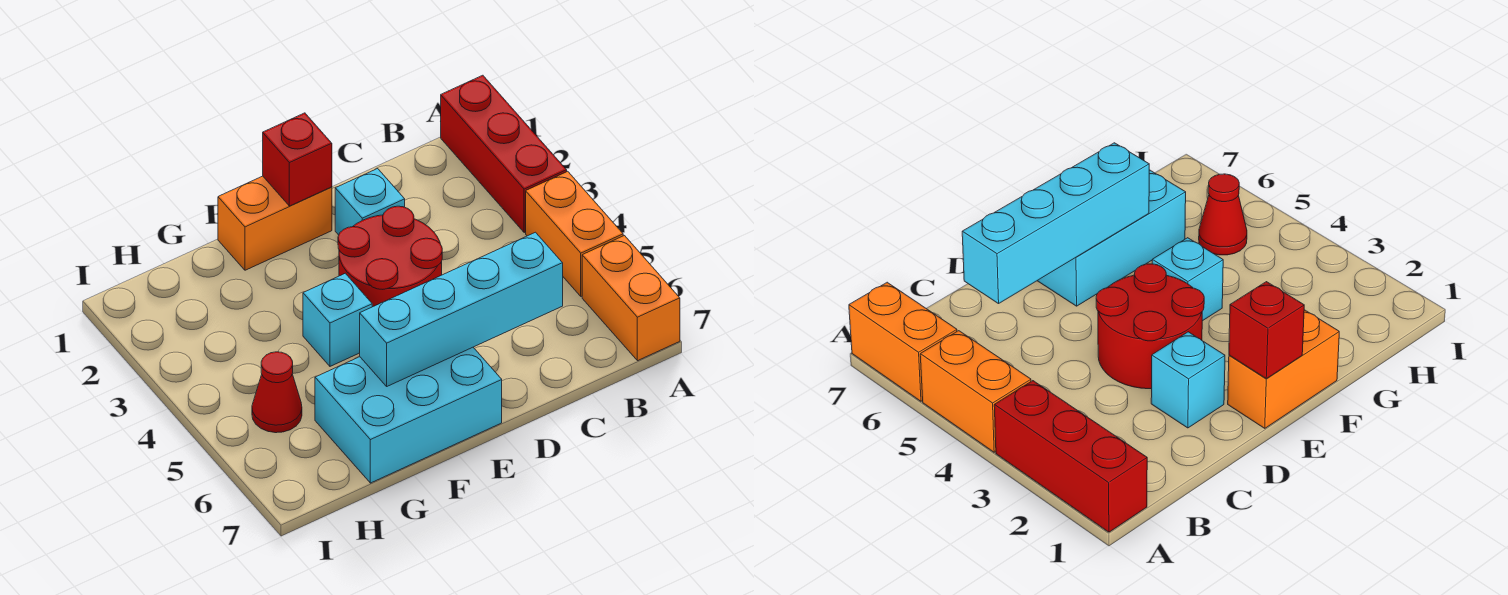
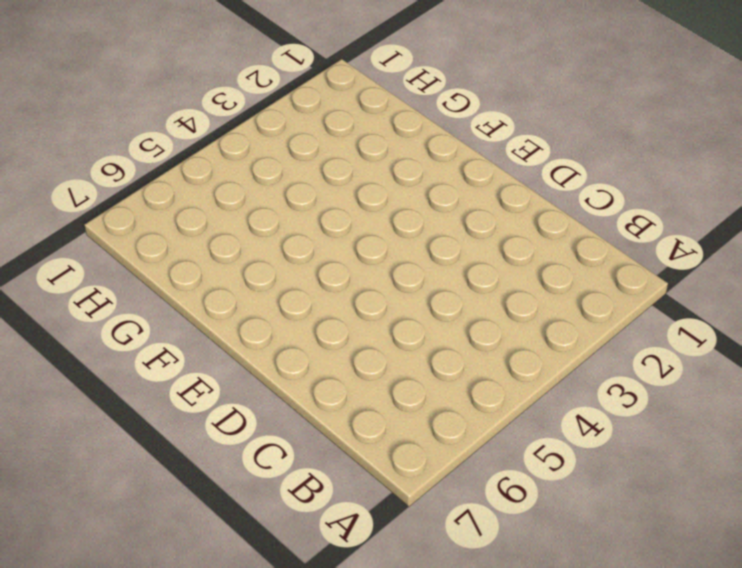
none -> red 1x3 brick [441,75,567,233]
none -> orange 1x2 brick [526,171,623,296]

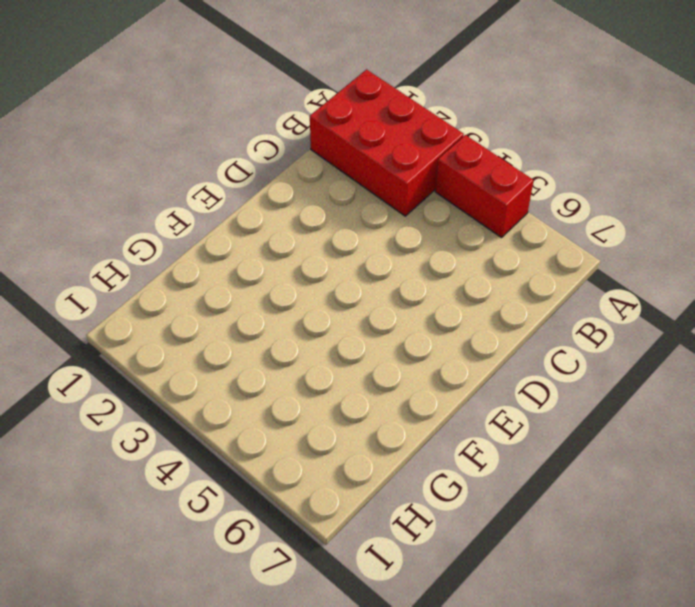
red 2x3 brick [310,70,464,216] -> red 1x3 brick [441,75,567,233]
red 1x2 brick [435,135,534,237] -> orange 1x2 brick [526,171,623,296]
none -> orange 1x2 brick [582,236,680,361]
none -> cyan 1x1 brick [335,169,405,235]

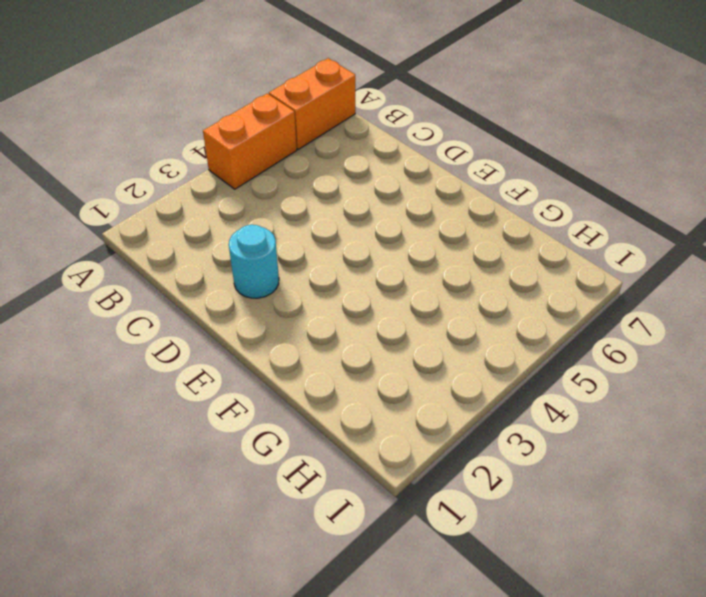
cyan 1x1 round brick [229,225,279,298] -> cyan 1x1 brick [335,169,405,235]
none -> red 1x3 brick [441,75,567,233]
none -> red 2x2 round brick [338,206,442,307]

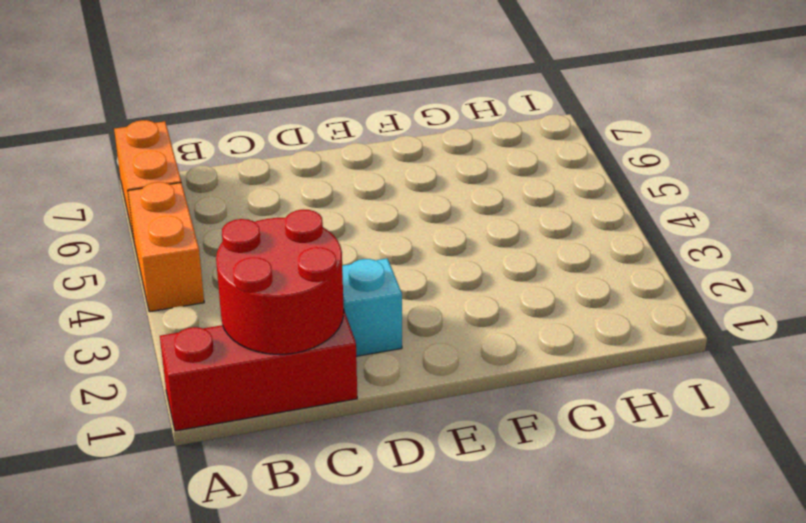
red 1x3 brick [160,311,357,431] -> red 1x3 brick turned to [441,75,567,233]
red 2x2 round brick [216,210,344,354] -> red 2x2 round brick moved to [338,206,442,307]
none -> orange 1x2 brick [218,176,332,270]
none -> cyan 2x3 brick [315,347,502,483]

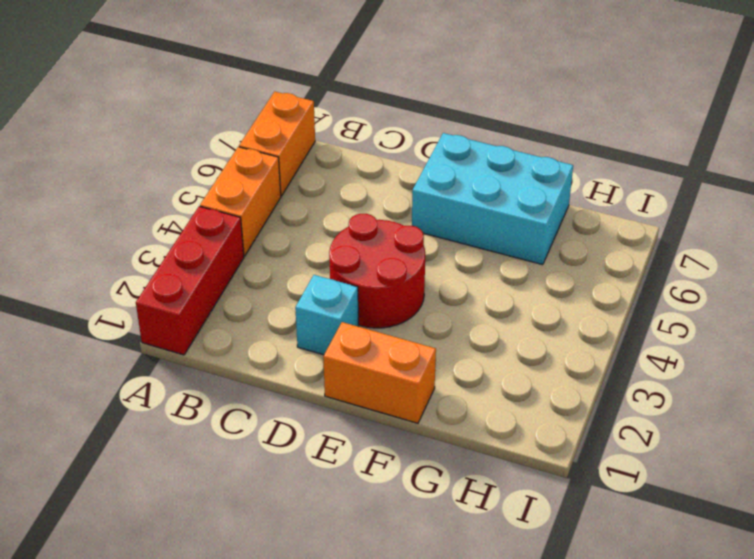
none -> cyan 1x1 brick [303,273,372,366]
none -> red 1x1 cone [252,352,302,433]

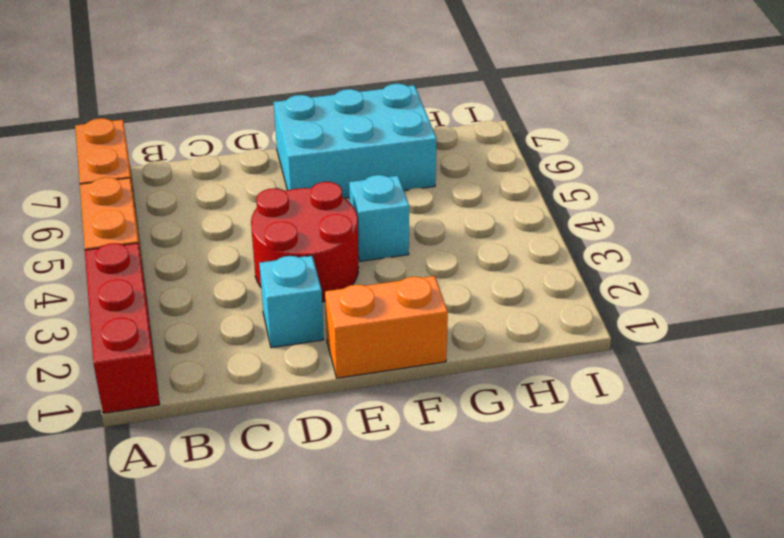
none -> red 1x1 cone [252,352,302,433]
none -> cyan 1x4 brick [360,232,563,386]

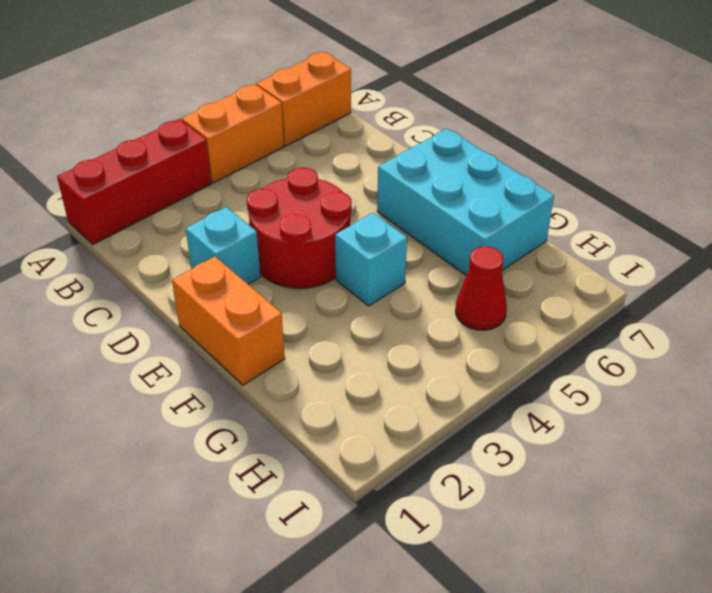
none -> cyan 1x4 brick [360,232,563,386]
none -> red 1x1 brick [263,113,332,206]

